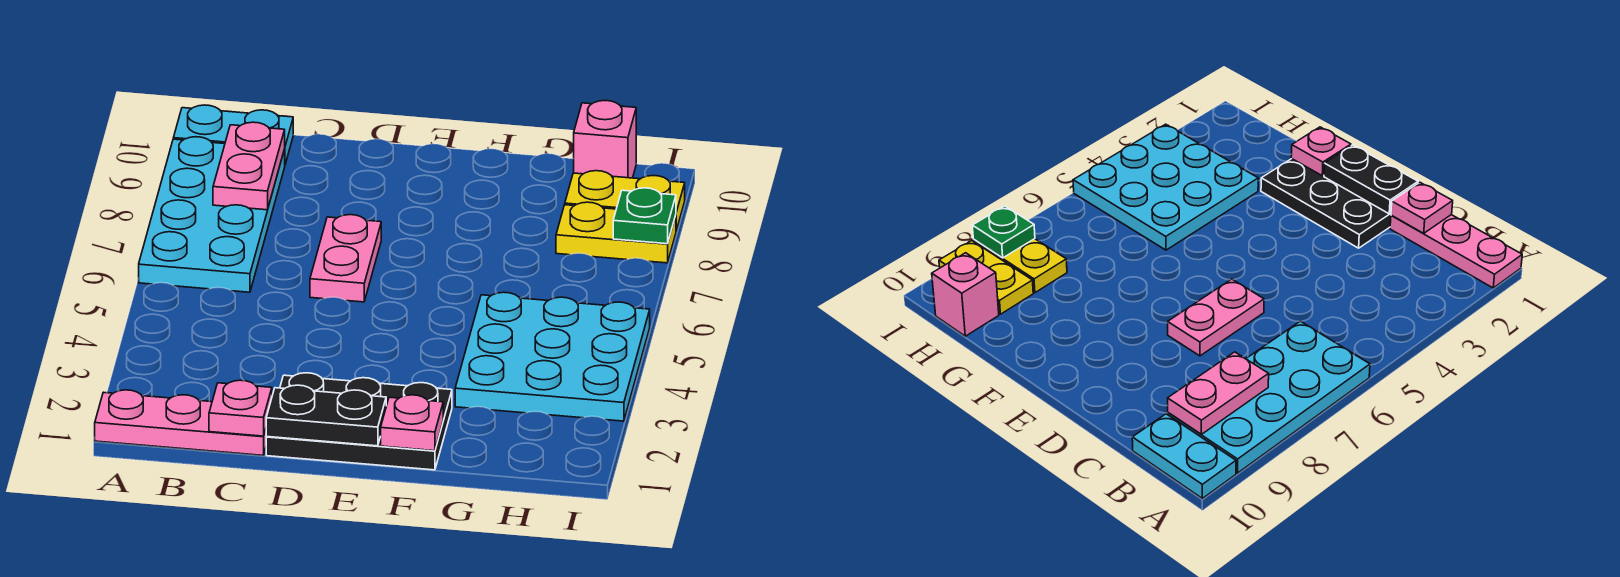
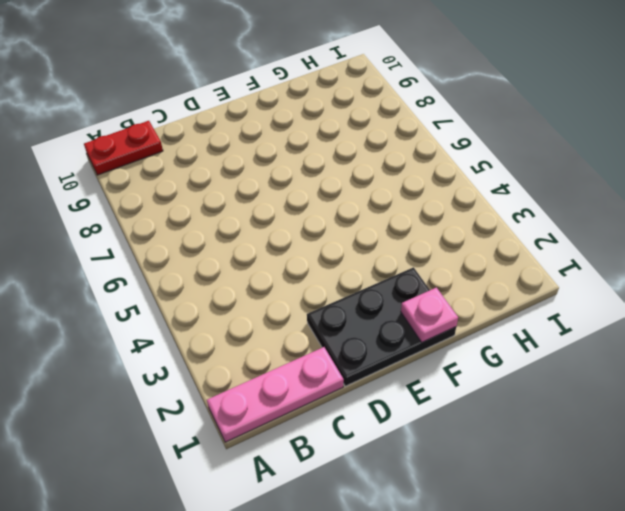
red 1x2 plate [84,121,163,175] -> cyan 1x2 plate [173,105,293,164]
none -> cyan 2x4 plate [139,137,285,292]
none -> pink 1x2 plate [310,215,381,302]
none -> cyan 3x3 plate [455,292,650,421]

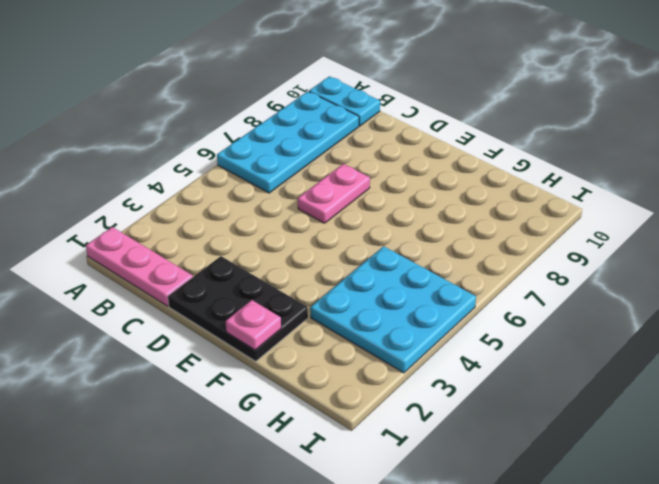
none -> yellow 1x2 plate [556,202,676,263]
none -> yellow 1x2 plate [565,171,685,231]
none -> pink 1x1 brick [574,101,636,178]

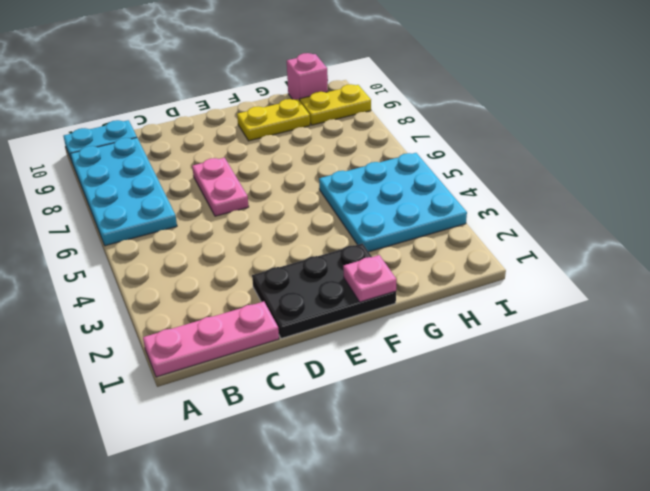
yellow 1x2 plate [237,99,310,141] -> yellow 1x2 plate moved to [556,202,676,263]
none -> pink 1x2 plate [213,122,285,210]
none -> pink 1x1 plate [209,380,272,436]
none -> black 1x2 plate [266,385,386,446]

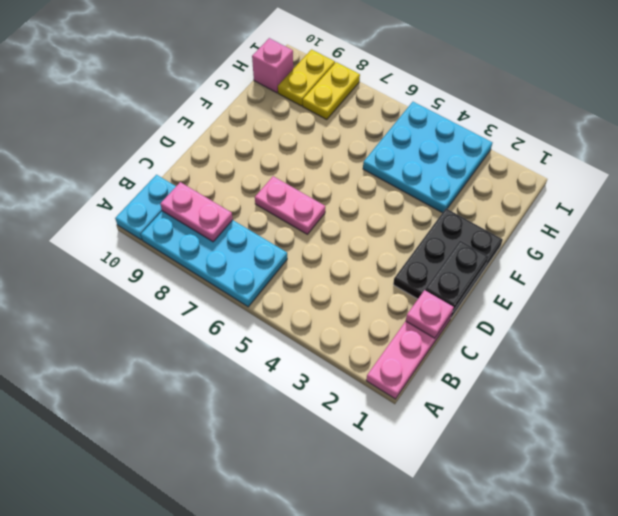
none -> pink 1x1 plate [381,395,443,451]
none -> green 1x1 plate [613,188,676,244]

